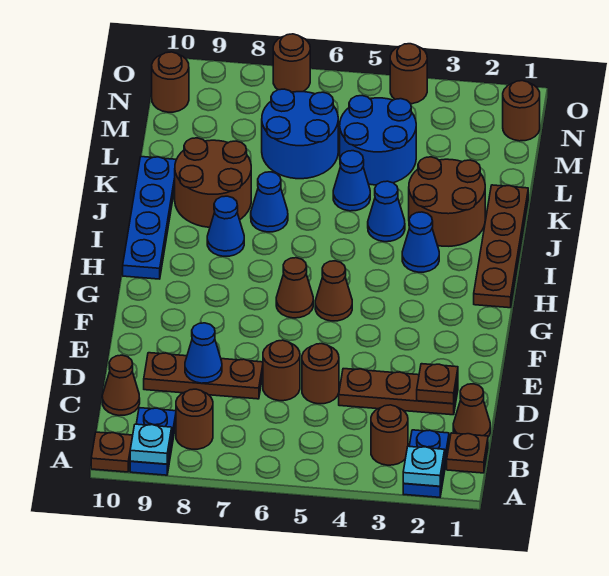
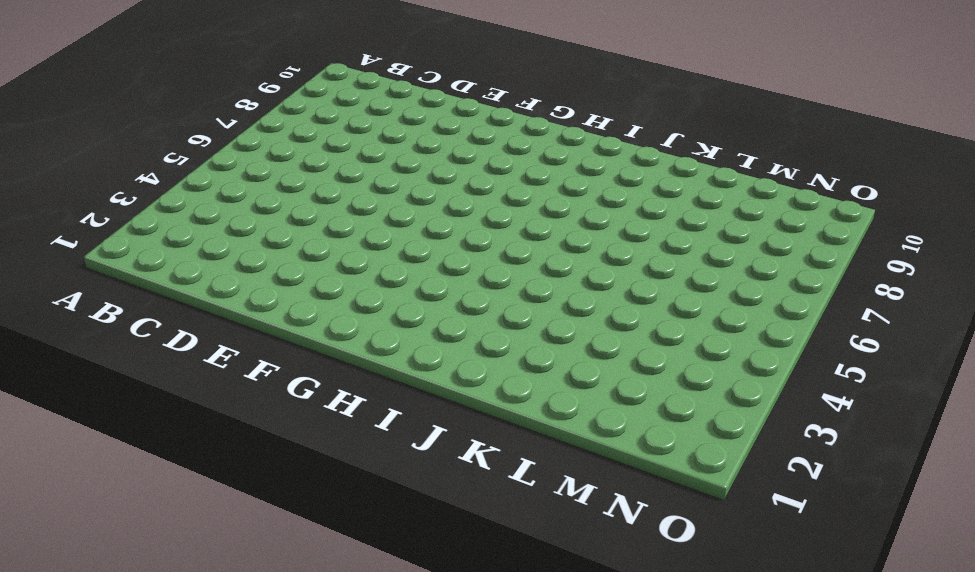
none -> blue 1x2 plate [403,430,449,497]
none -> blue 1x2 plate [130,408,176,475]
none -> brown 1x1 plate [91,432,133,472]
none -> brown 1x1 plate [447,433,488,473]

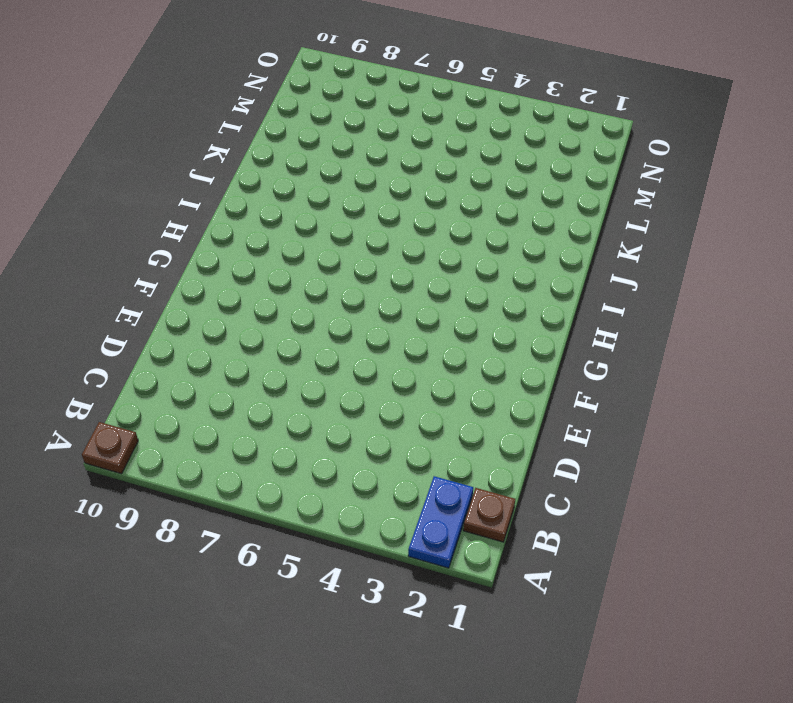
none -> blue 1x2 plate [130,408,176,475]
none -> brown 1x1 round brick [371,405,408,465]
none -> brown 1x1 round brick [176,389,213,449]
none -> brown 1x1 cone [453,384,490,437]

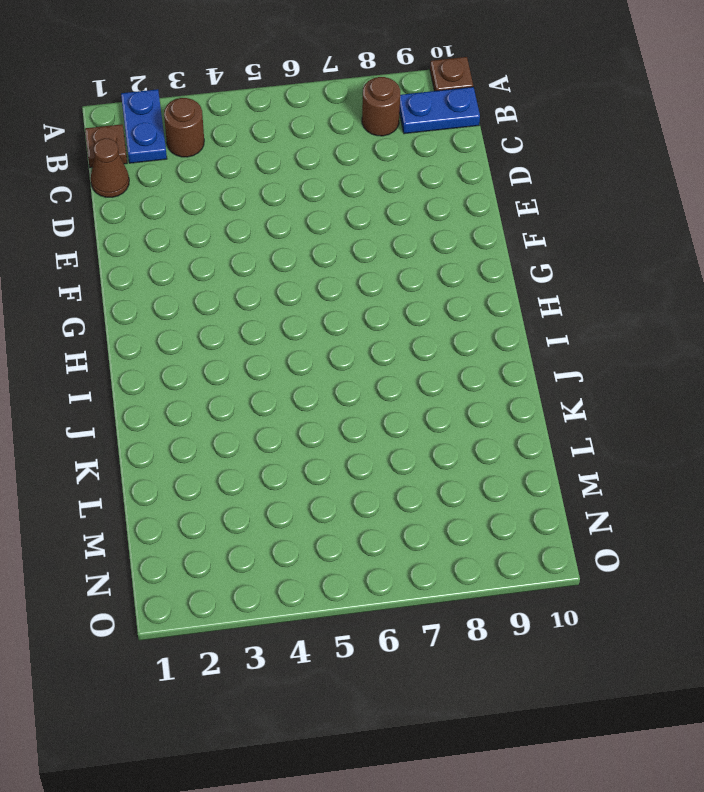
blue 1x2 plate [399,87,480,134] -> blue 1x2 plate turned to [130,408,176,475]
none -> brown 1x1 cone [102,355,140,416]
none -> brown 1x3 plate [339,369,458,415]
none -> brown 1x1 round brick [302,344,339,404]
none -> brown 1x1 round brick [263,340,300,401]

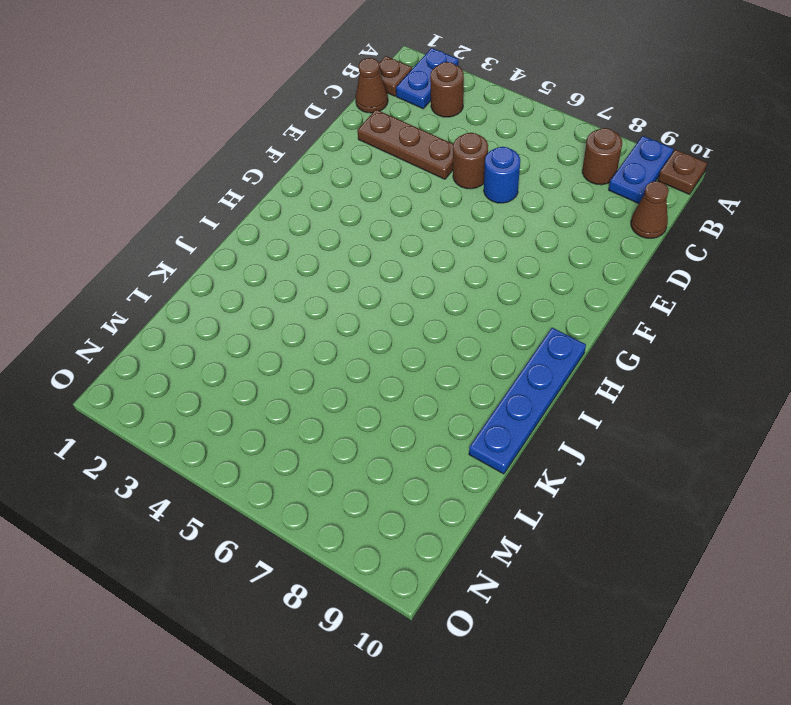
blue 1x1 round brick [484,147,520,203] -> brown 1x1 round brick [263,340,300,401]
none -> brown 1x3 plate [144,353,263,399]
none -> brown 1x1 cone [315,261,352,321]
none -> brown 1x1 cone [276,258,313,318]
none -> brown 1x4 plate [474,185,528,308]

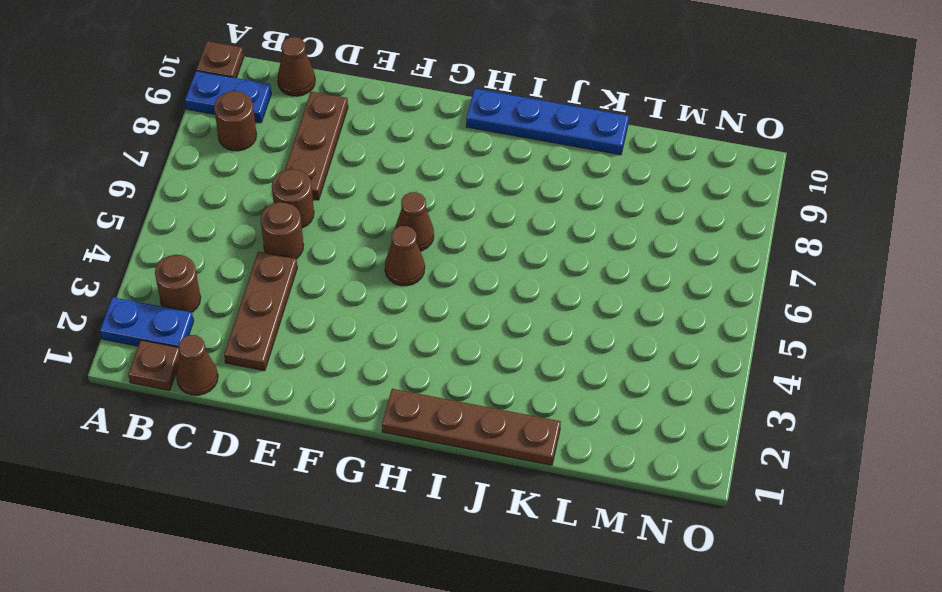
none -> blue 1x1 cone [402,212,439,272]
none -> blue 1x1 cone [207,196,244,256]
none -> brown 2x2 round brick [409,157,485,246]
none -> blue 1x1 cone [368,181,405,242]

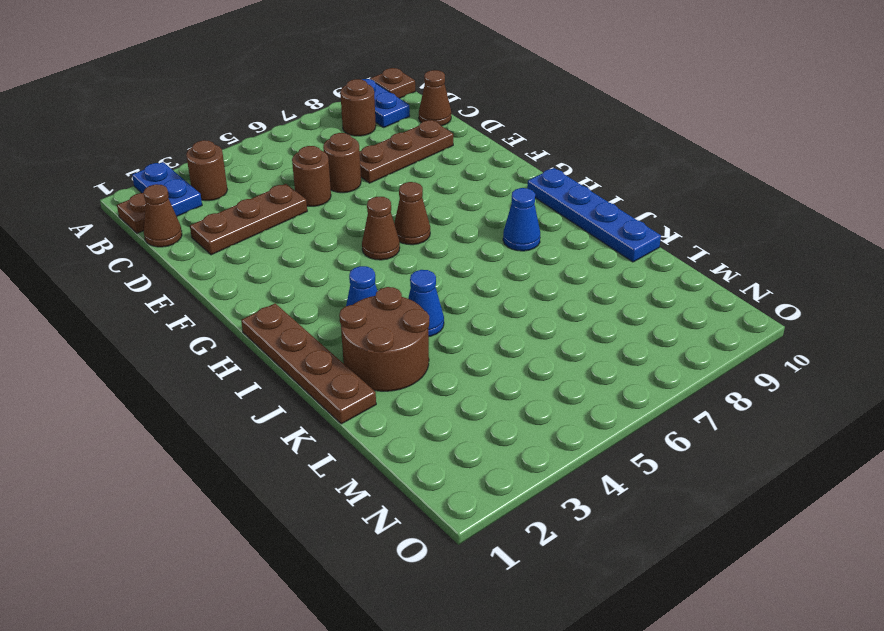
none -> blue 1x1 cone [251,172,288,232]
none -> brown 2x2 round brick [175,138,251,227]
none -> blue 1x1 cone [333,151,370,211]
none -> blue 2x2 round brick [340,96,416,185]

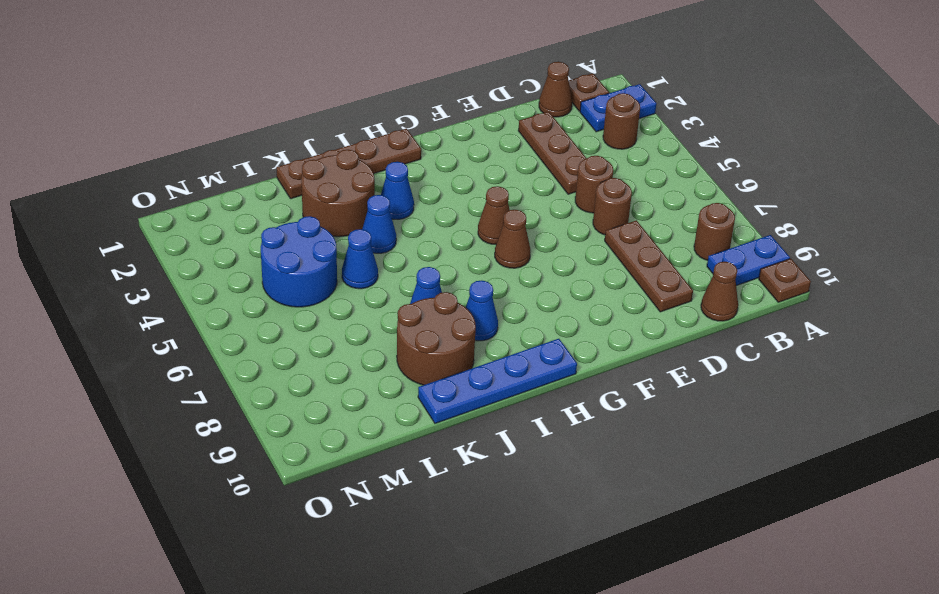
none -> blue 2x2 round brick [262,89,338,179]
none -> brown 1x1 round brick [503,81,540,141]
none -> brown 1x1 round brick [152,52,189,112]
none -> brown 1x1 round brick [390,44,427,104]

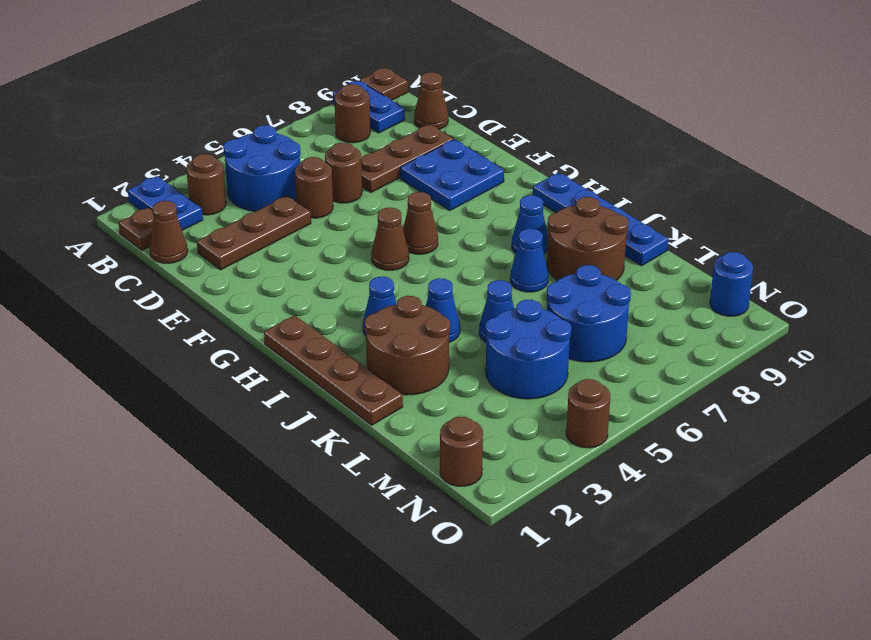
blue 2x2 round brick [223,125,300,212] -> none
blue 2x2 plate [400,140,504,210] -> none
blue 1x1 round brick [710,252,753,316] -> brown 1x1 round brick [152,52,189,112]
none -> brown 1x1 round brick [273,34,310,92]
none -> cyan 1x1 plate [403,446,445,486]
none -> cyan 1x1 plate [130,424,172,464]
none -> brown 1x1 plate [417,364,458,404]

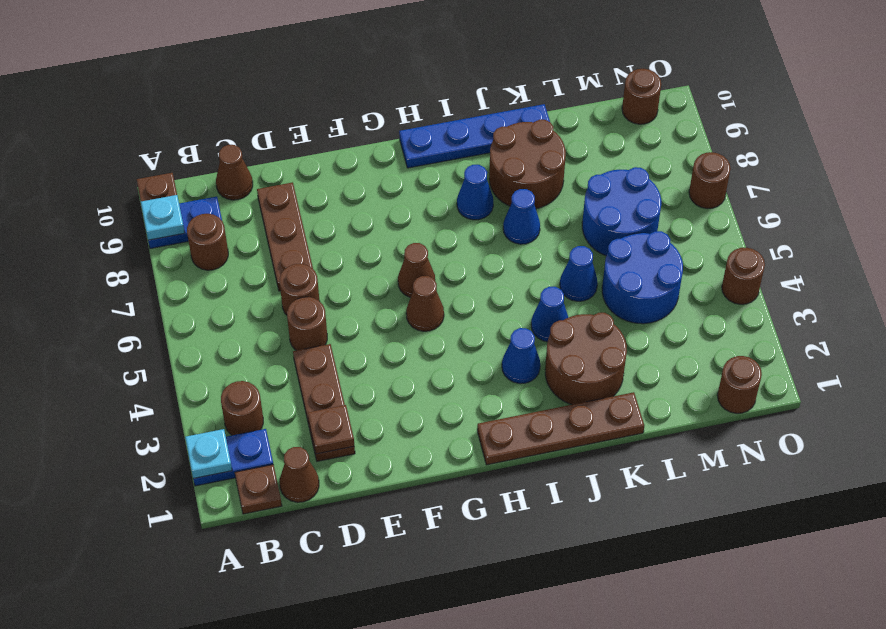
none -> blue 1x1 cone [185,323,222,383]

